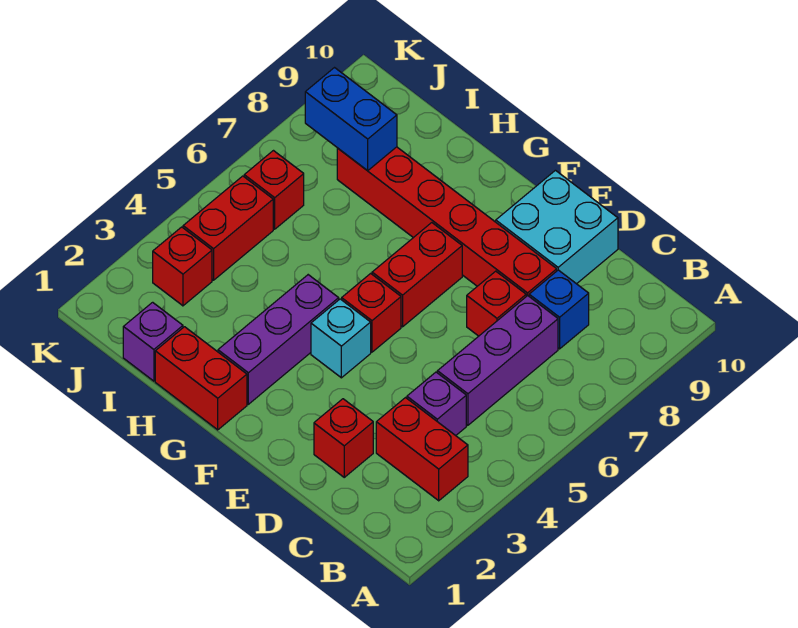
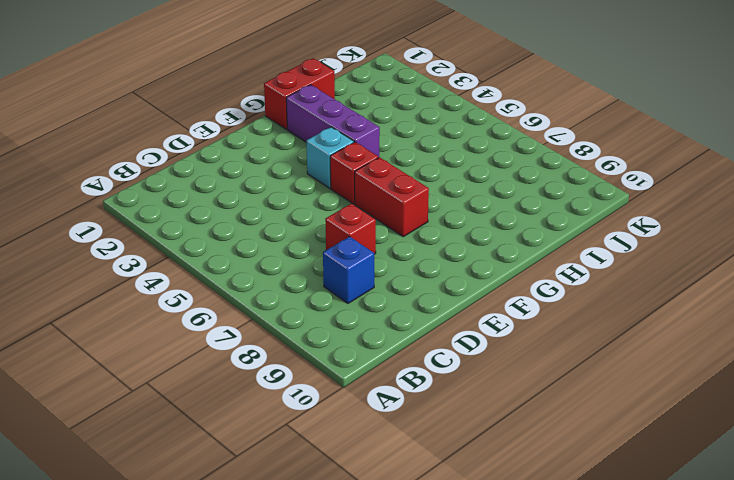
none -> red 1x2 brick [376,398,468,501]
none -> purple 1x1 brick [407,372,466,436]
none -> purple 1x3 brick [437,296,558,425]

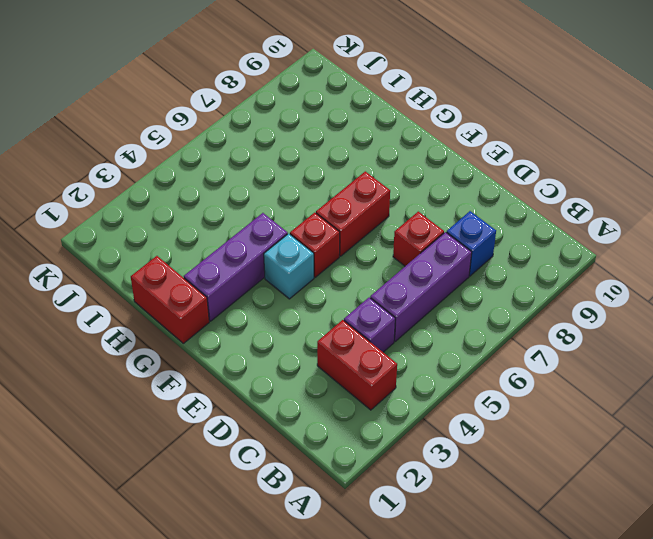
none -> red 1x1 brick [314,399,373,477]
none -> red 1x6 brick [337,147,557,296]
none -> cyan 2x2 brick [496,170,618,284]

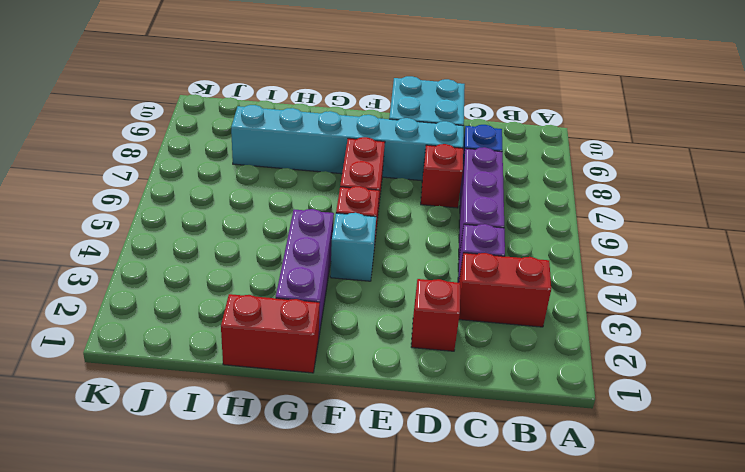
cyan 1x6 brick [231,105,464,181] -> red 1x6 brick [337,147,557,296]
none -> purple 1x1 brick [123,302,183,381]
none -> red 1x1 brick [153,227,212,306]
none -> red 1x2 brick [183,176,273,280]

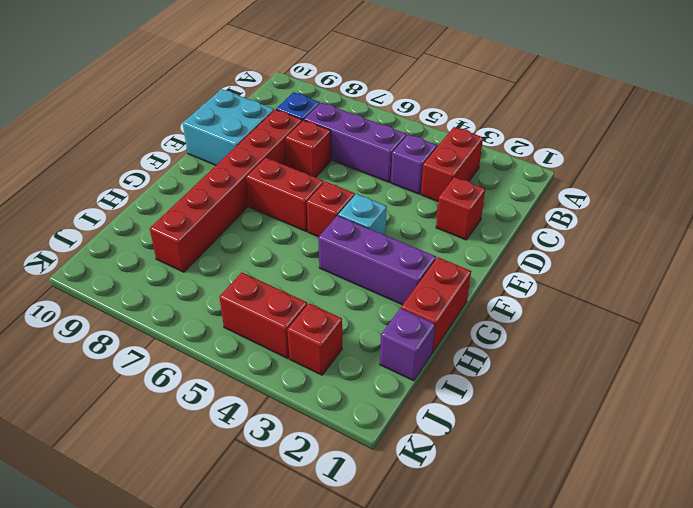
none -> red 1x1 brick [244,151,304,229]
none -> blue 1x2 brick [305,68,397,171]

